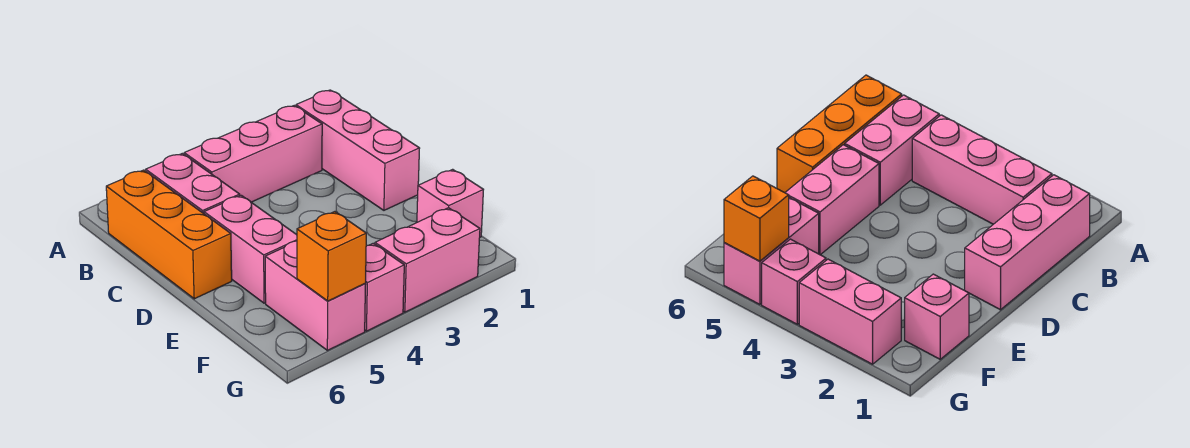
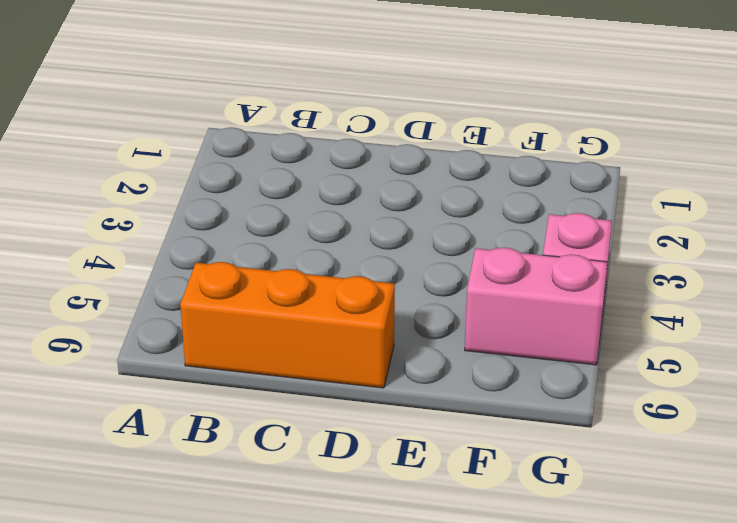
none -> pink 1x3 brick [296,90,420,210]
none -> pink 1x3 brick [184,106,322,202]

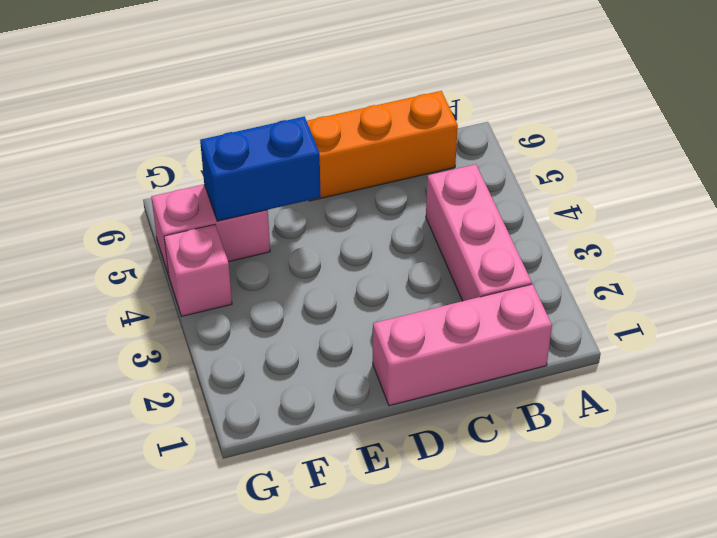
blue 1x2 brick [200,117,321,221] -> none
none -> pink 1x2 brick [146,153,240,214]
none -> pink 1x2 brick [204,195,297,303]

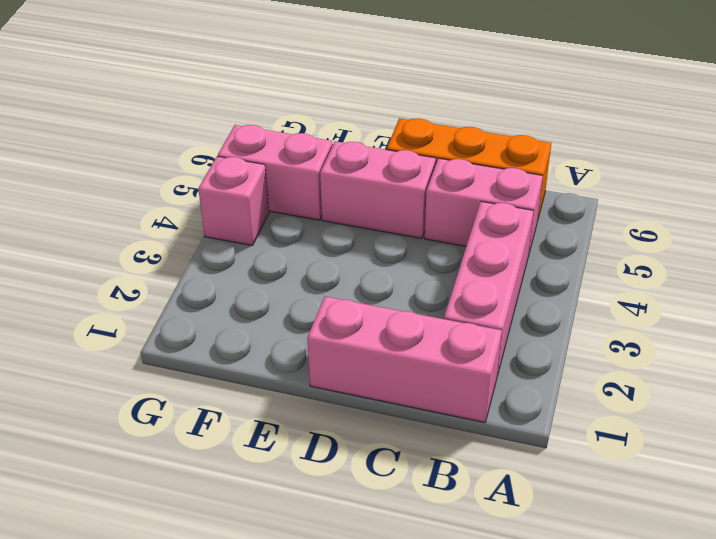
none -> pink 1x1 brick [417,169,483,237]
none -> pink 1x2 brick [375,208,480,312]

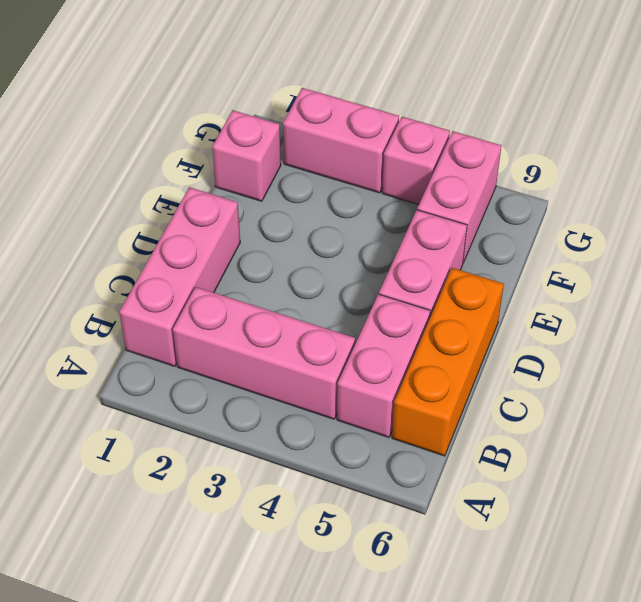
none -> orange 1x1 brick [297,212,366,301]

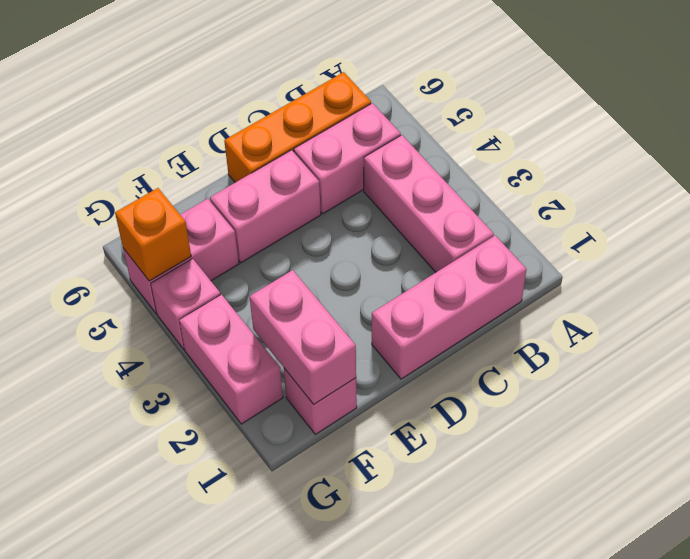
pink 1x2 brick [250,270,356,404] -> none

